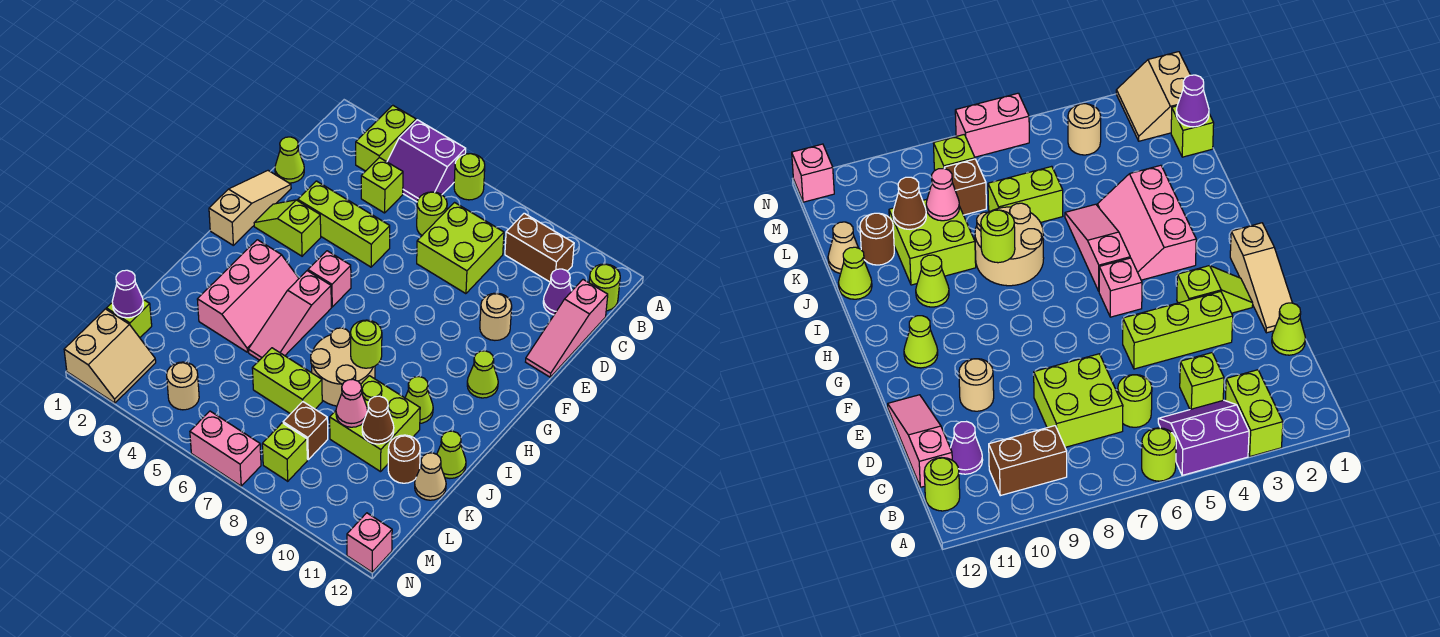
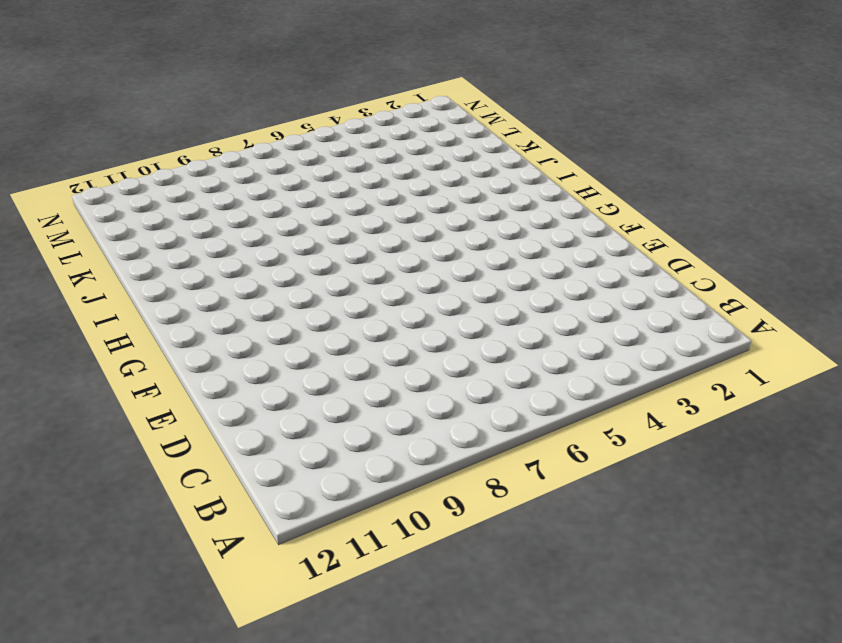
none -> lime 1x2 brick [356,105,416,171]
none -> purple 2x2 slope [387,120,466,202]
none -> lime 1x1 round brick [454,154,485,200]
none -> brown 1x2 brick [505,213,574,282]

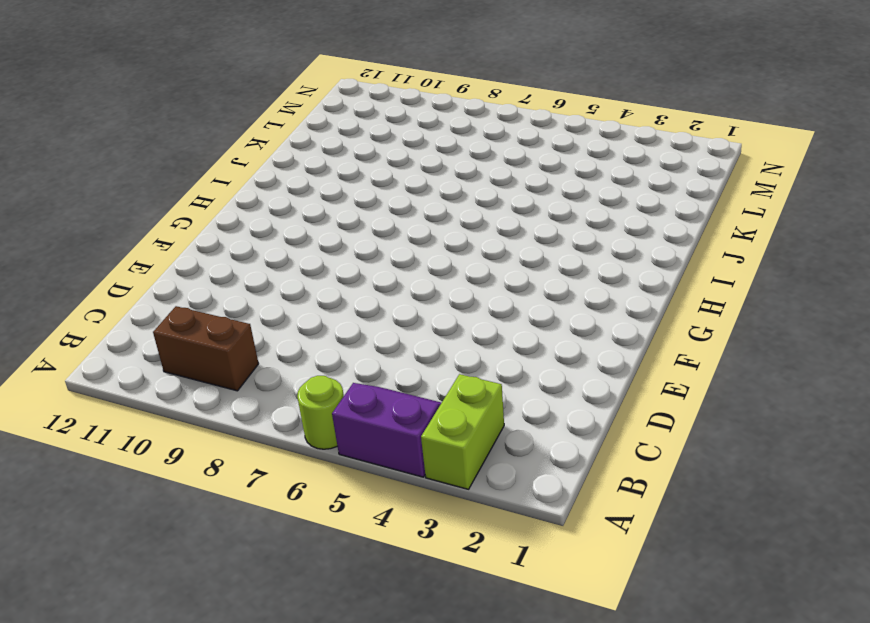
none -> lime 1x1 round brick [589,264,620,311]
none -> lime 1x1 brick [361,157,403,213]
none -> lime 1x1 round brick [417,192,447,235]
none -> lime 2x2 brick [417,203,504,294]

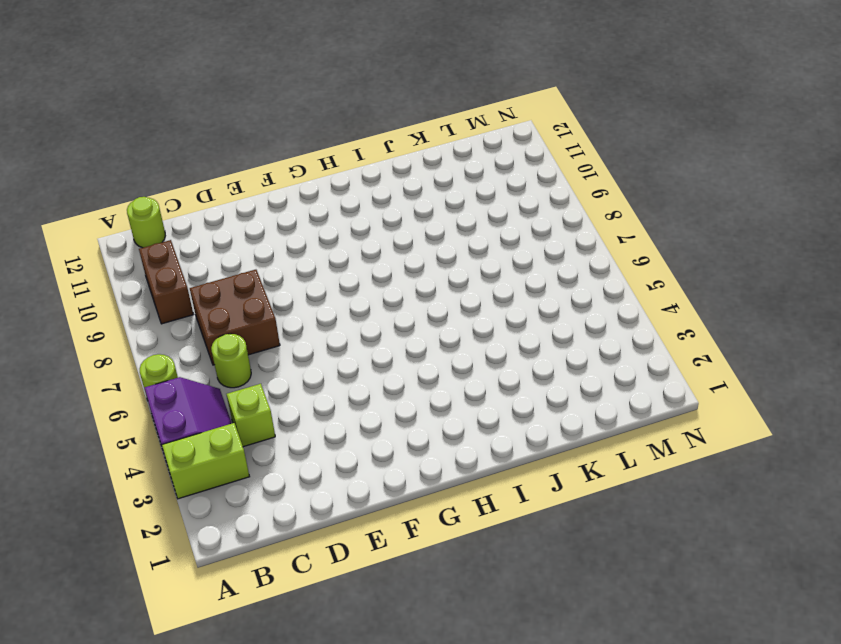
brown 2x2 brick [190,270,280,365] -> lime 2x2 brick [417,203,504,294]
none -> purple 1x1 cone [543,269,572,315]
none -> pink 1x3 slope [526,280,608,377]
none -> lime 1x1 cone [275,137,304,183]
none -> tan 1x3 slope [209,171,291,245]

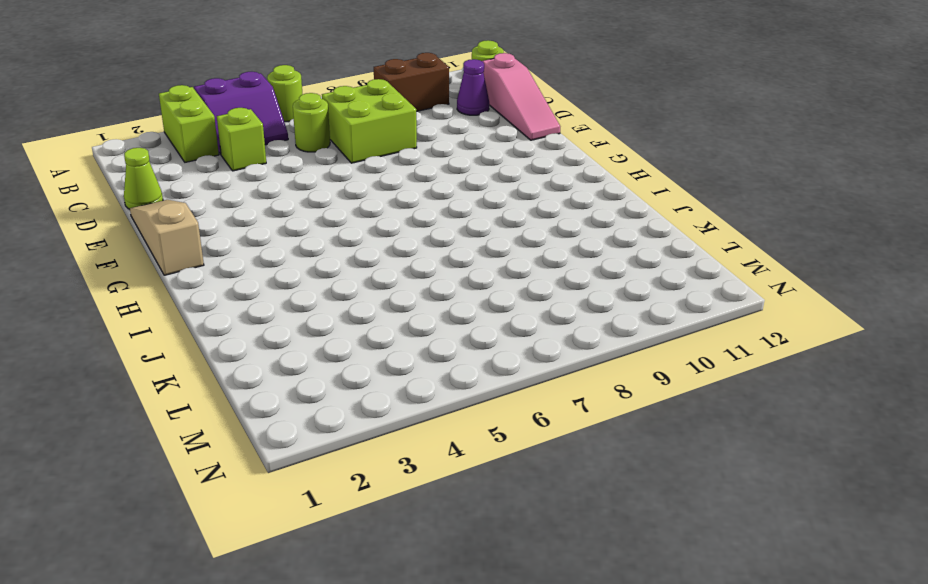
none -> lime 1x3 brick [298,181,390,267]
none -> tan 1x1 round brick [480,293,512,340]
none -> lime 1x2 slope [254,200,321,256]
none -> pink 1x1 brick [308,251,351,307]

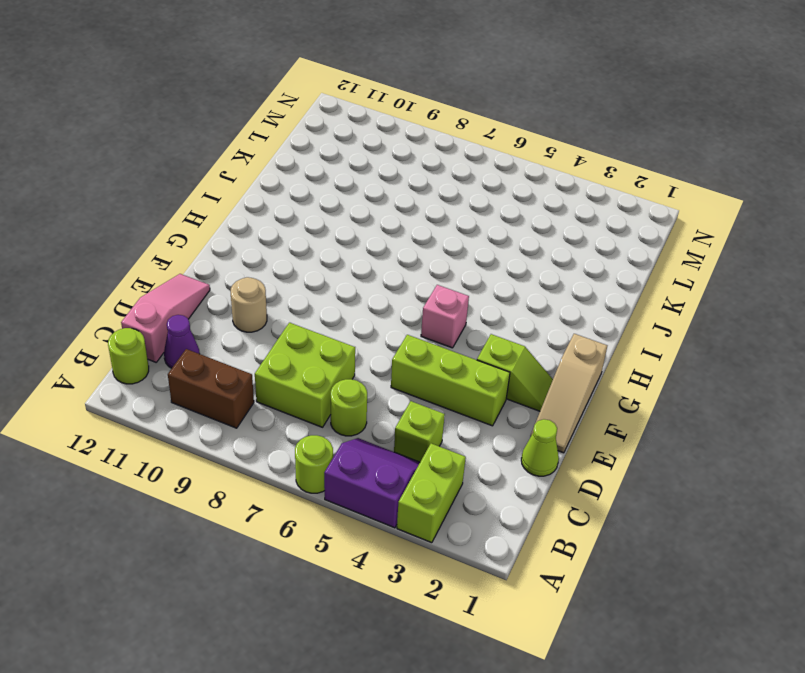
none -> lime 1x1 cone [467,351,498,398]
none -> pink 2x3 slope [197,240,299,352]
none -> pink 1x3 slope [248,271,331,360]
none -> tan 2x2 round brick [311,328,375,406]

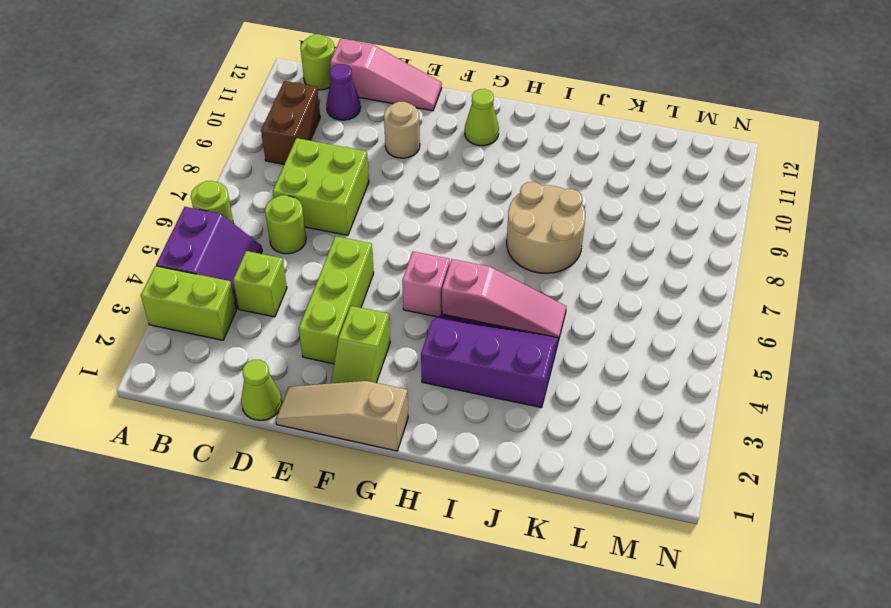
purple 2x3 slope [421,314,559,408] -> pink 2x3 slope [197,240,299,352]
none -> lime 1x1 cone [405,377,433,423]
none -> lime 2x2 brick [330,376,420,472]
none -> lime 1x1 cone [437,431,466,478]
none -> lime 1x2 brick [252,348,322,414]

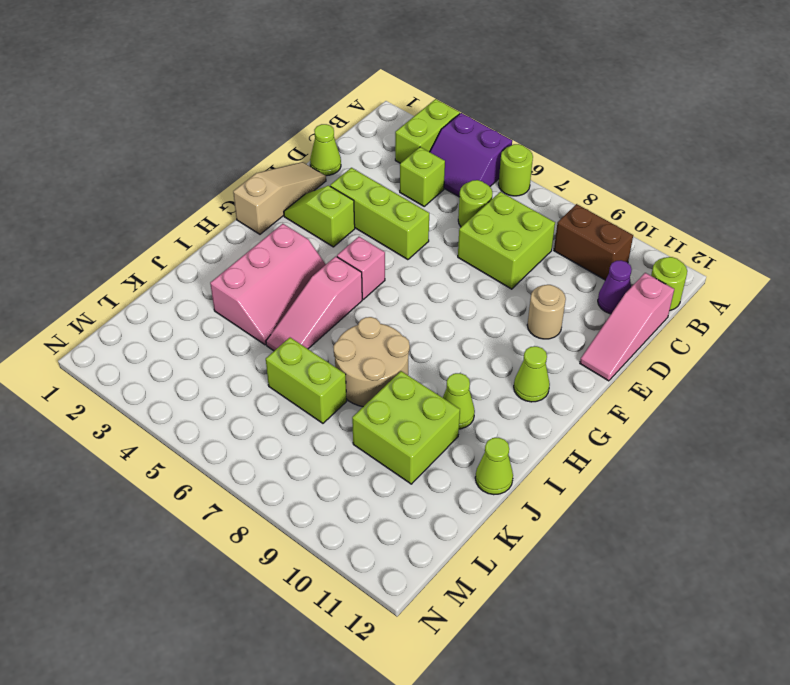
none -> brown 1x1 round brick [388,435,420,483]
none -> tan 1x1 cone [415,453,446,500]
none -> lime 1x1 brick [106,300,152,338]
none -> brown 1x1 brick [283,402,328,459]

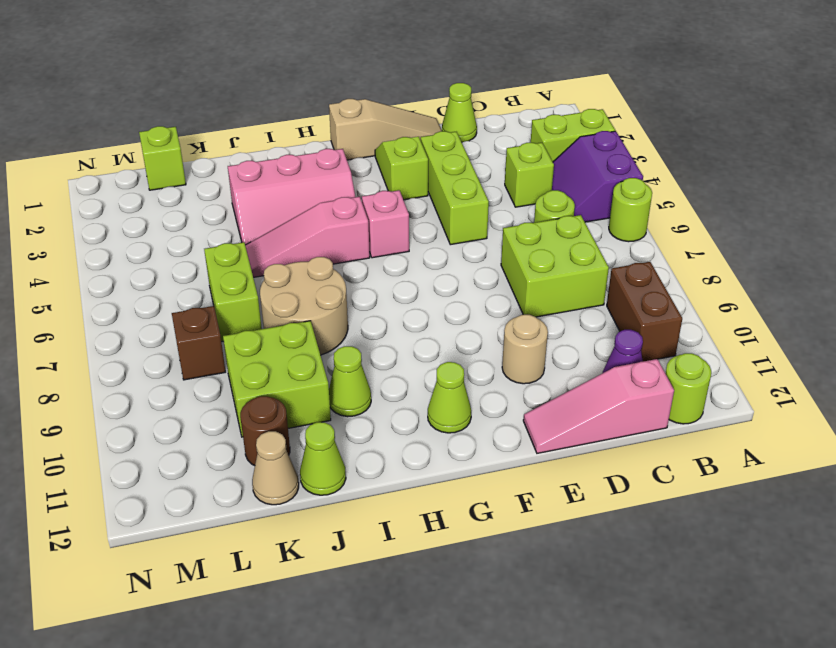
none -> tan 2x2 slope [64,309,156,403]
none -> tan 1x1 round brick [167,362,199,410]
none -> lime 1x1 brick [262,423,307,481]
none -> pink 1x2 brick [190,411,261,486]

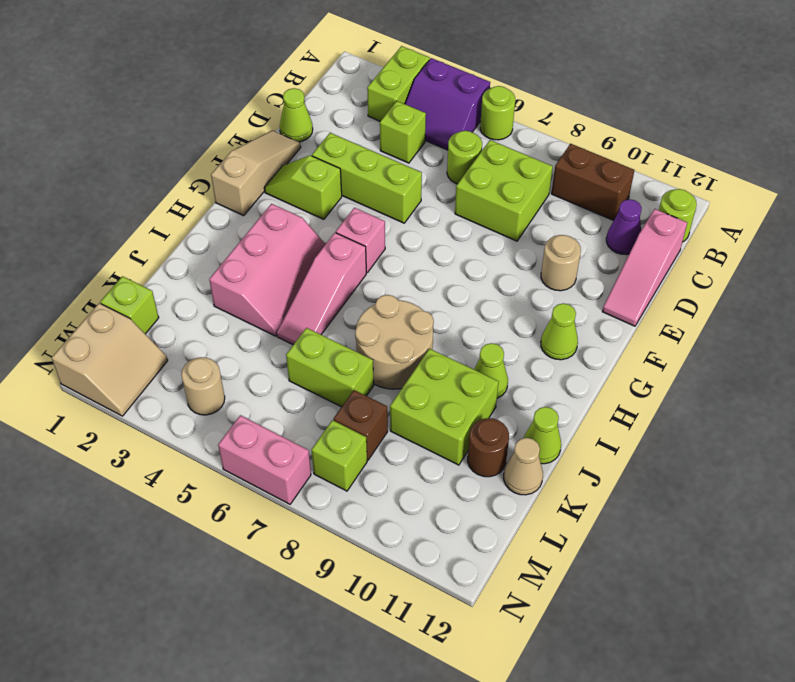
none -> pink 1x1 brick [347,513,392,572]
none -> lime 1x1 round brick [351,320,382,368]
none -> pink 1x1 cone [336,380,367,427]
none -> brown 1x1 cone [362,396,394,444]

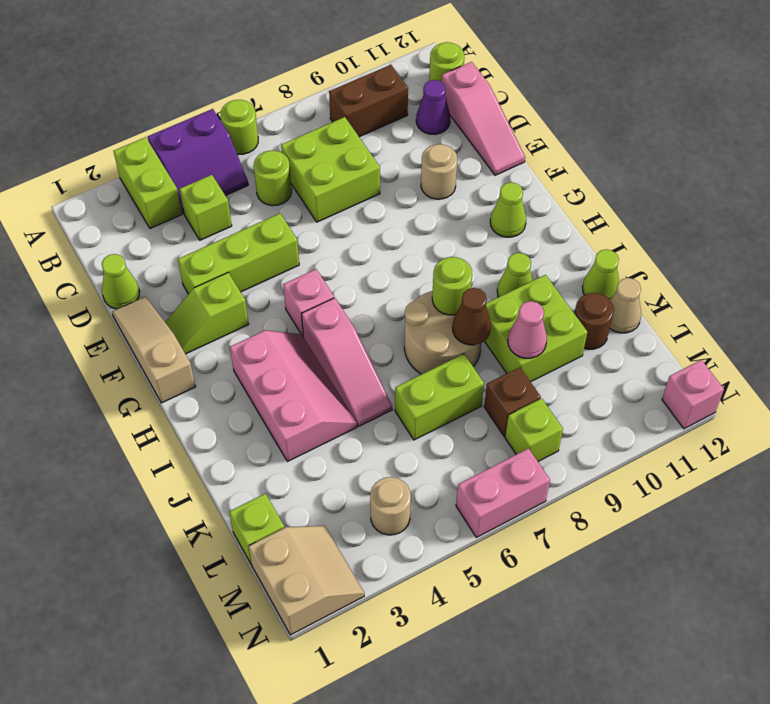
brown 1x1 cone [453,288,491,345] -> brown 1x1 cone moved to [362,396,394,444]
none -> purple 1x1 cone [112,270,143,318]

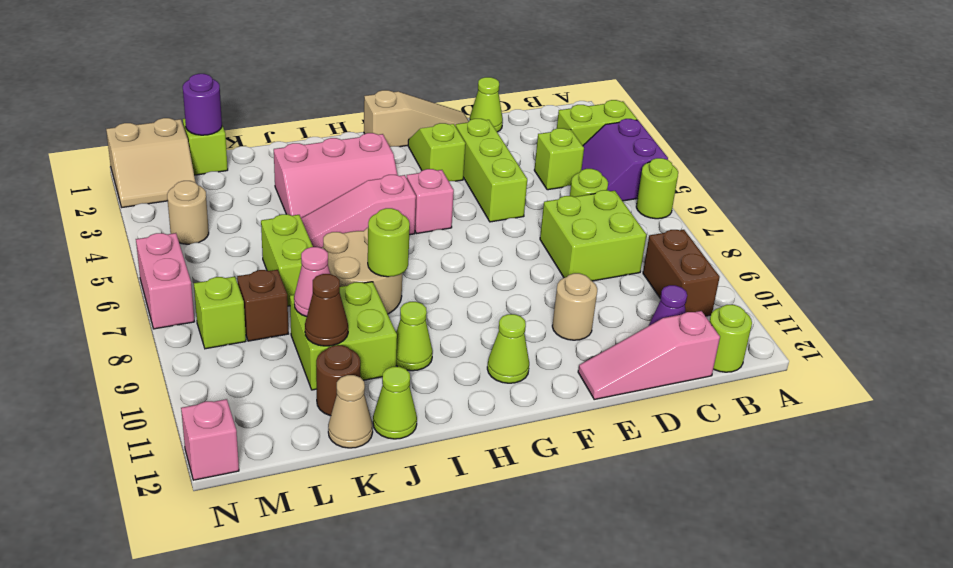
purple 1x1 round brick [183,74,222,135] -> purple 1x1 cone [112,270,143,318]

